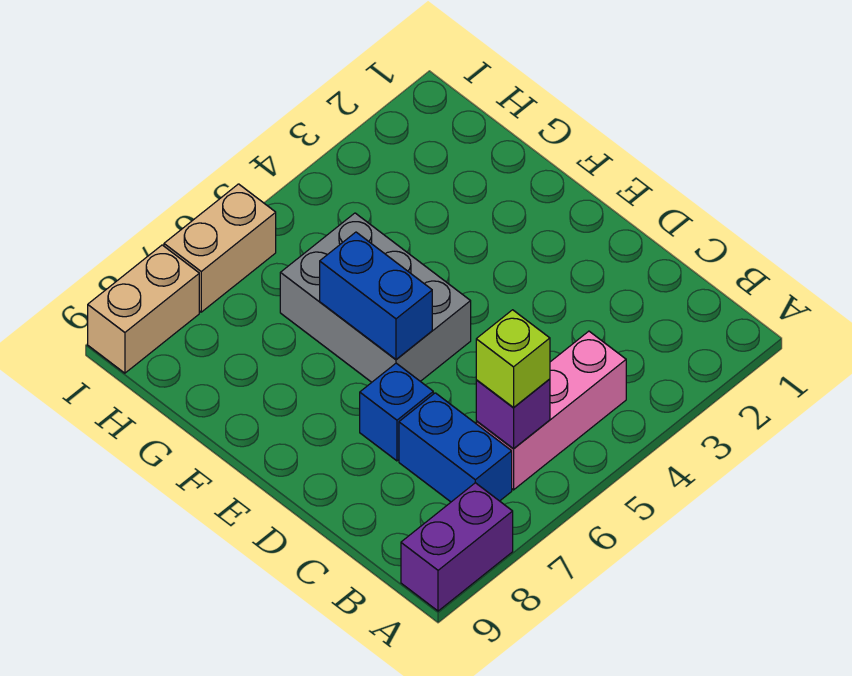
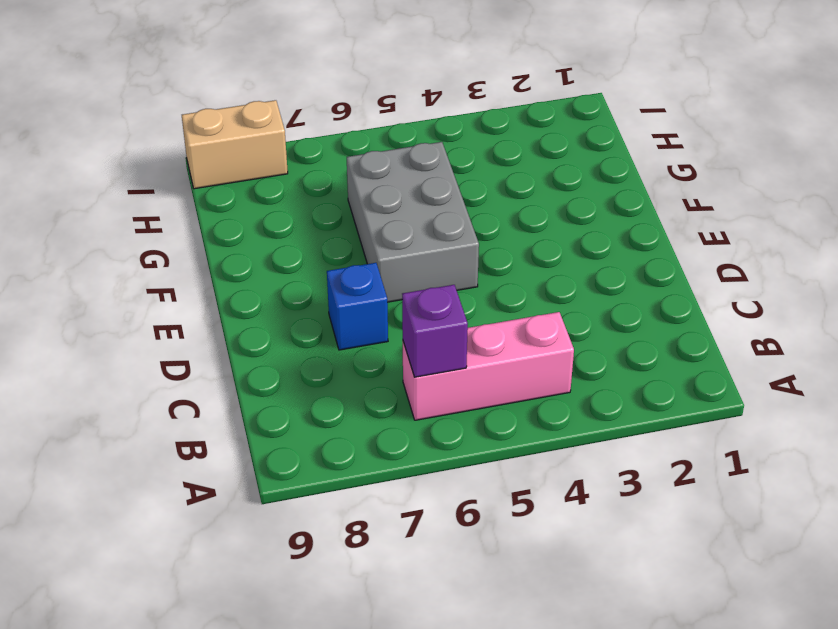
none -> purple 1x2 brick [401,483,513,611]
none -> blue 1x2 brick [399,393,512,502]

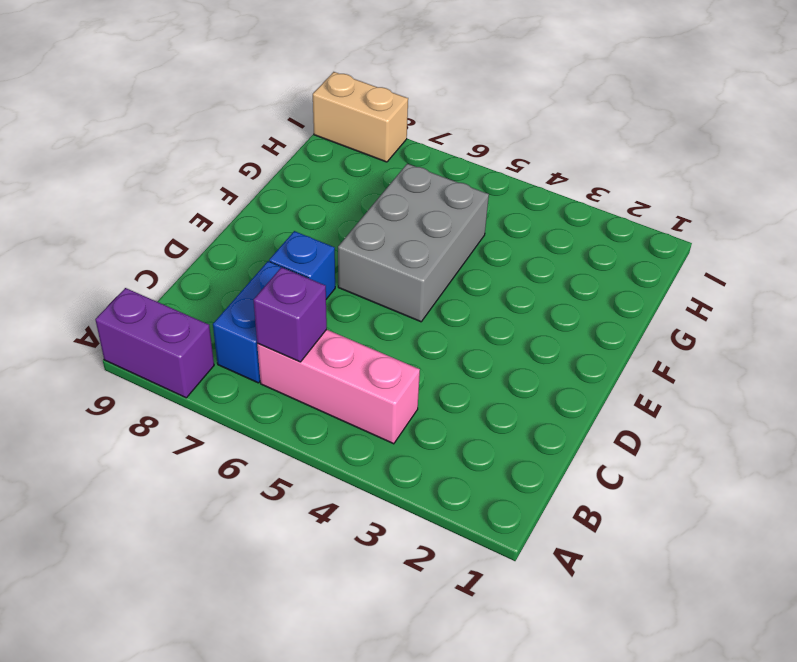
none -> tan 1x2 brick [164,184,276,312]
none -> blue 1x2 brick [320,232,432,359]

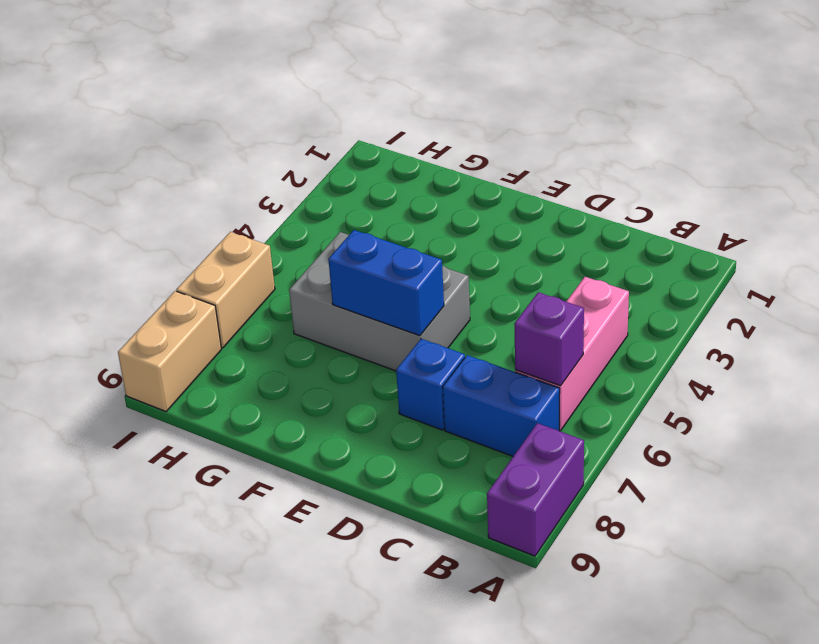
none -> lime 1x1 brick [476,310,550,408]

